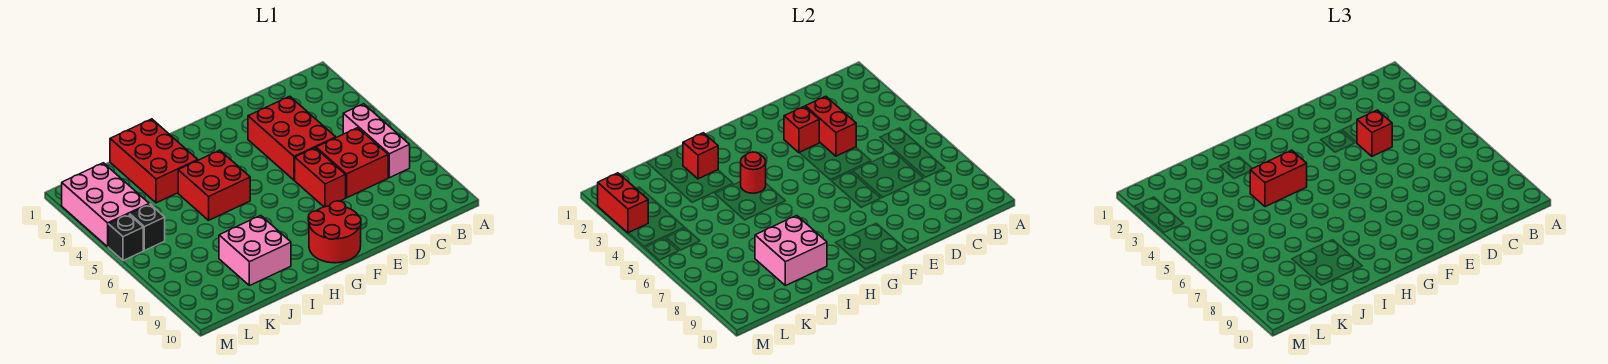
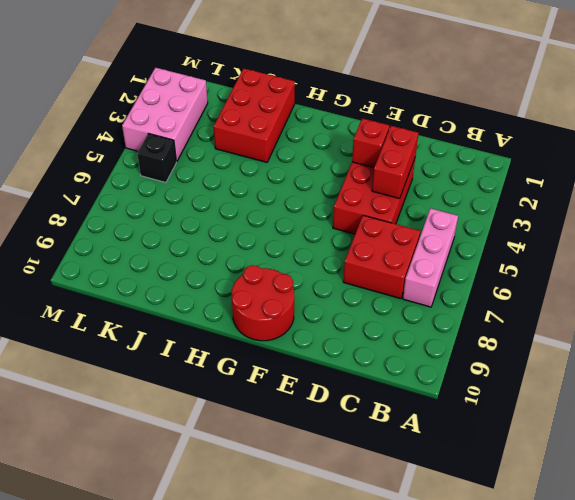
none -> red 1x2 brick [295,148,346,207]
none -> red 2x2 brick [178,150,250,220]
none -> pink 2x2 brick [219,215,291,286]

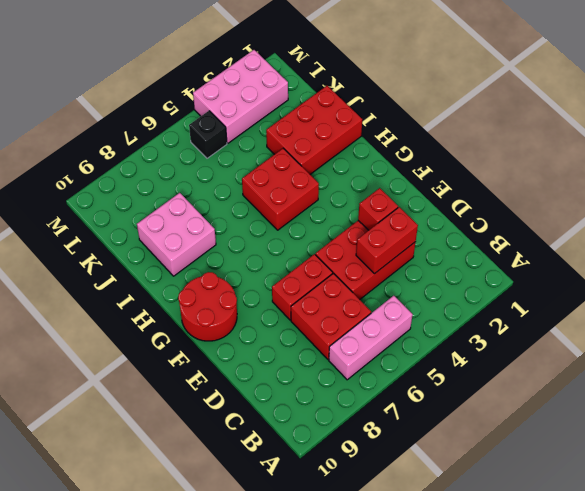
none -> black 1x1 brick [108,214,143,261]
none -> red 1x1 round brick [741,152,766,193]
none -> red 1x1 brick [683,133,718,179]

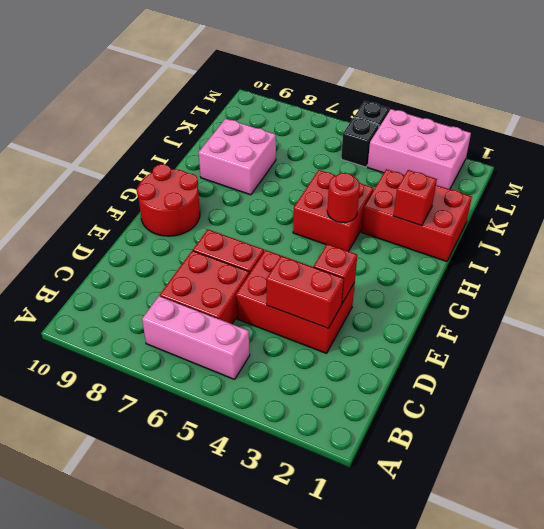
none -> pink 2x2 brick [755,215,827,286]
none -> red 1x2 brick [598,173,648,233]
none -> red 1x1 brick [1357,110,1392,156]

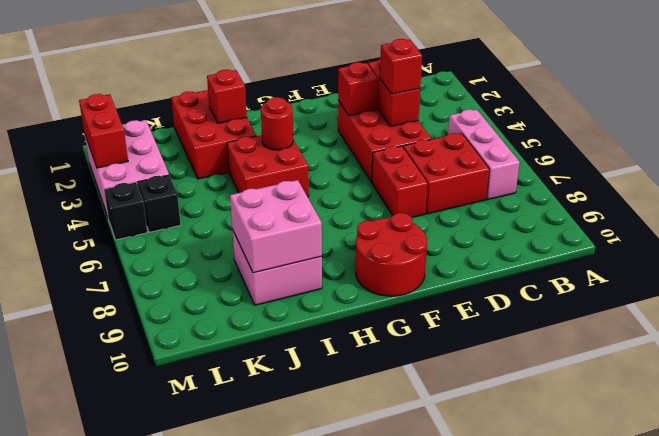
none -> red 1x2 brick [1250,150,1307,207]

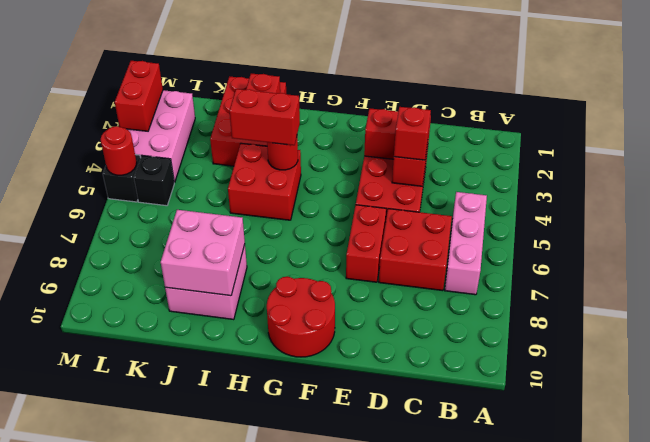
red 1x1 round brick [101,126,137,175] -> none

